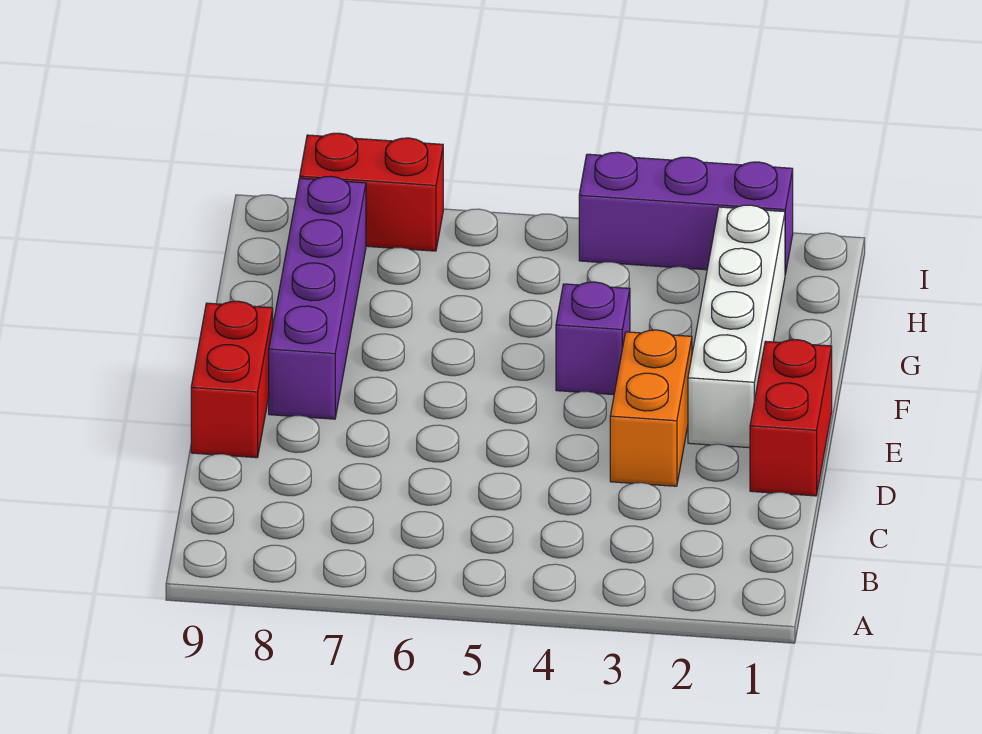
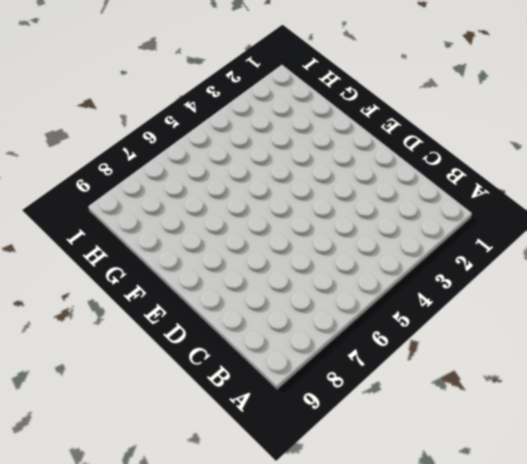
none -> red 1x2 brick [750,340,832,496]
none -> orange 1x2 brick [610,330,692,486]

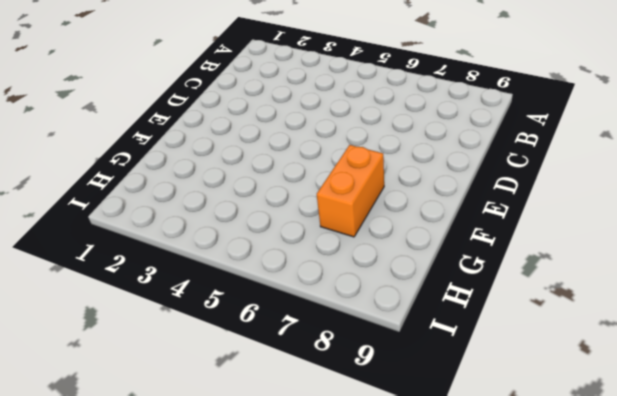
orange 1x2 brick [317,145,384,237] -> orange 1x2 brick moved to [610,330,692,486]
none -> red 1x2 brick [750,340,832,496]
none -> red 1x2 brick [191,301,273,458]

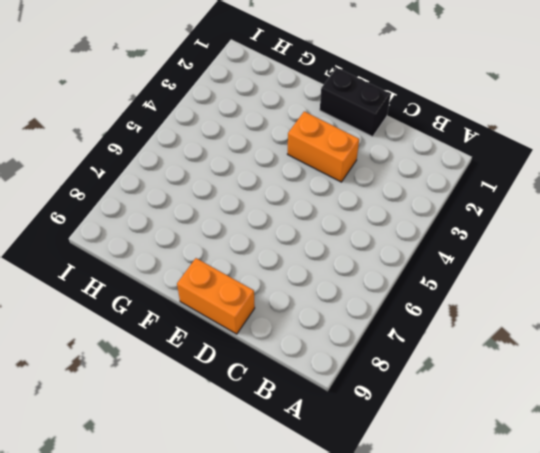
black 1x2 brick [320,68,391,137] -> red 1x2 brick [750,340,832,496]
orange 1x2 brick [177,258,255,334] -> red 1x2 brick [191,301,273,458]
none -> white 1x4 brick [688,205,785,448]
none -> purple 1x4 brick [269,176,366,419]

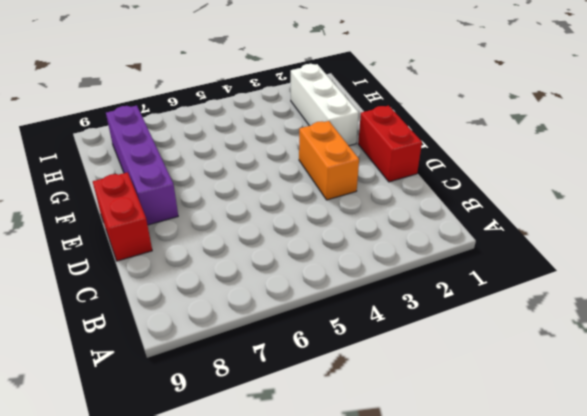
white 1x3 brick [291,64,359,146] -> white 1x4 brick [688,205,785,448]
none -> purple 1x1 brick [556,282,630,395]
none -> purple 1x3 brick [579,152,793,274]

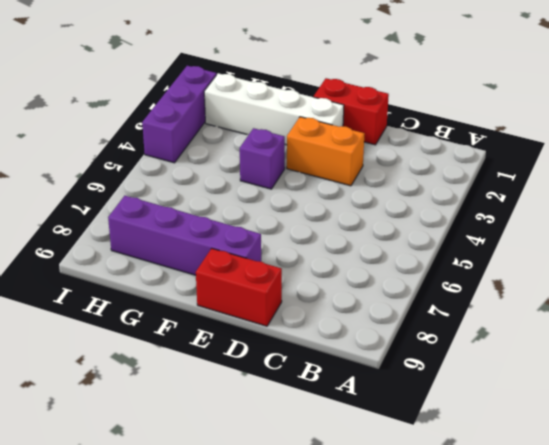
none -> red 1x2 brick [300,133,443,251]

